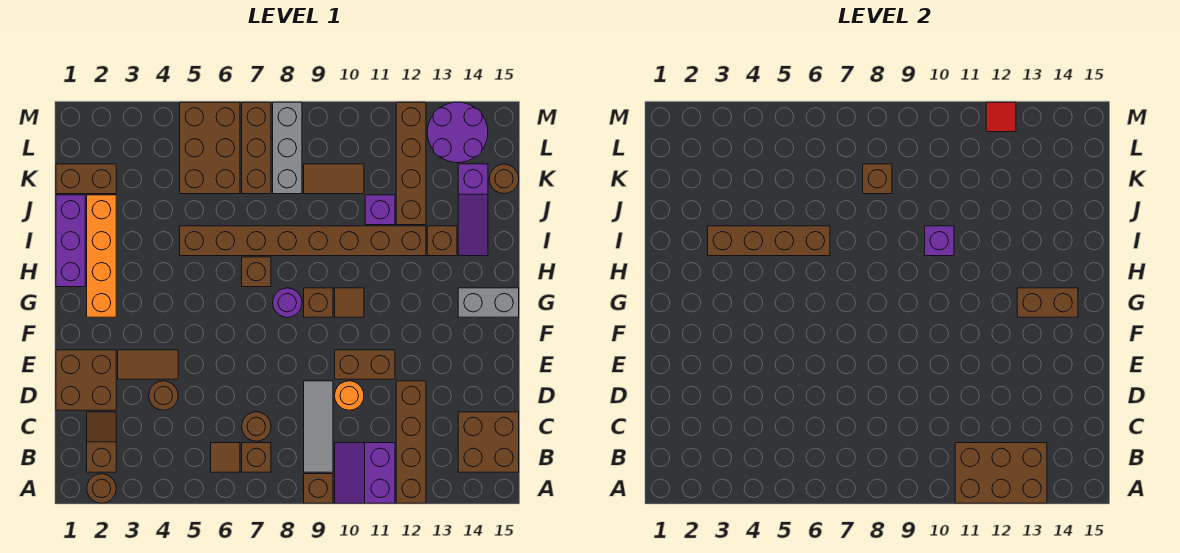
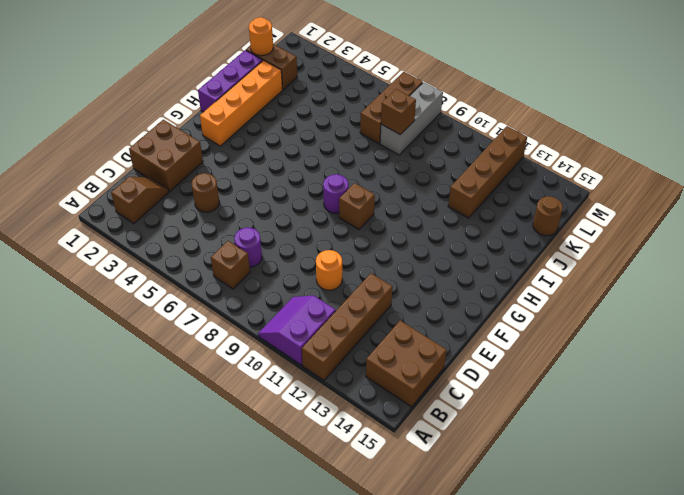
purple 1x1 round brick [234,228,262,267] -> brown 1x1 round brick [242,412,271,441]
orange 1x1 round brick [249,17,273,56] -> none
none -> brown 1x1 round brick [87,474,116,503]
none -> brown 1x1 brick [304,474,333,503]
none -> brown 1x1 tile [211,443,240,472]
none -> grey 1x3 tile [304,381,333,472]

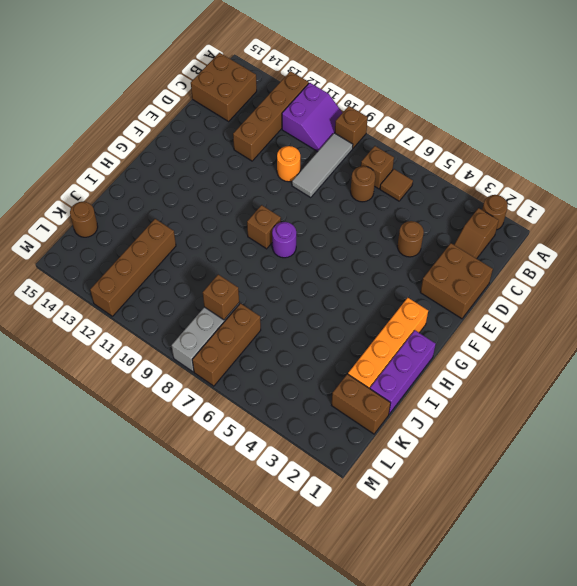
none -> brown 1x2 tile [118,350,178,379]
none -> brown 1x2 brick [335,350,395,379]
none -> brown 1x1 tile [335,288,364,317]
none -> grey 1x2 brick [458,288,519,317]

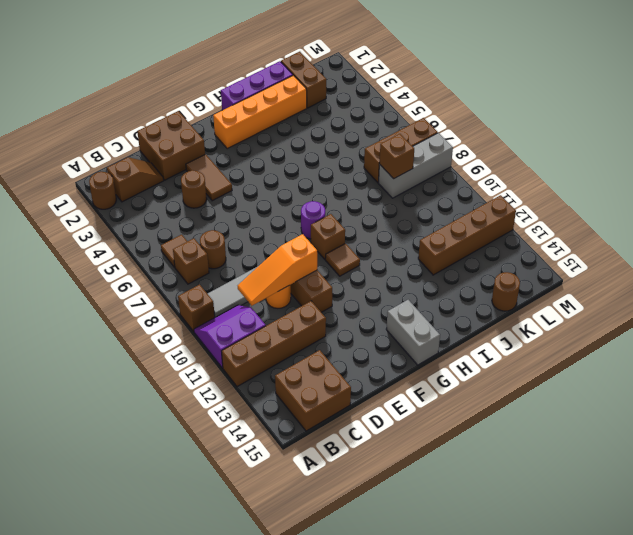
orange 1x3 slope [238,234,317,306] -> none
none -> brown 1x1 brick [242,257,271,287]
none -> brown 1x8 brick [180,226,426,256]
none -> brown 1x1 brick [427,226,457,256]
none -> purple 1x3 slope [458,164,488,256]

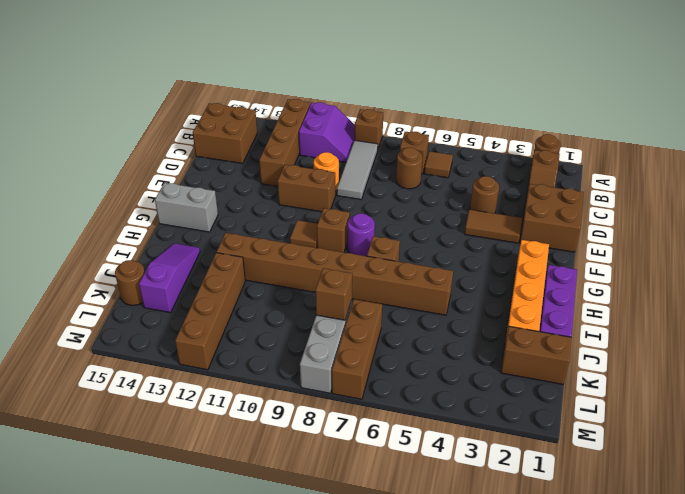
none -> brown 1x1 brick [427,226,457,256]
none -> purple 1x1 brick [365,195,395,225]
none -> brown 2x3 brick [180,102,240,194]
none -> brown 1x2 tile [304,164,364,194]

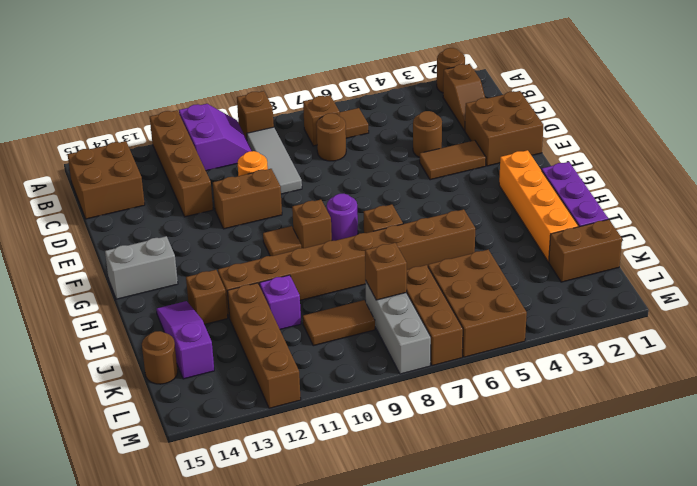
none -> purple 2x2 round brick [427,102,488,163]
none -> brown 2x3 brick [955,443,1047,503]
none -> brown 1x2 brick [1017,288,1078,317]
none -> brown 1x4 brick [708,226,830,256]

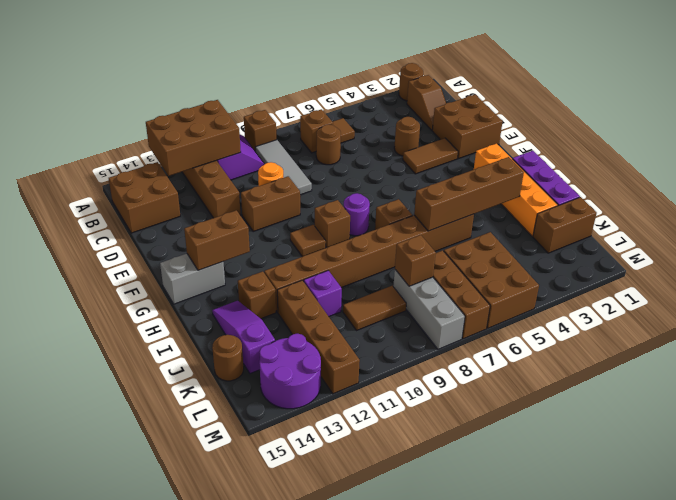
none -> purple 1x1 brick [925,226,954,256]
none -> red 1x1 tile [986,102,1016,132]

